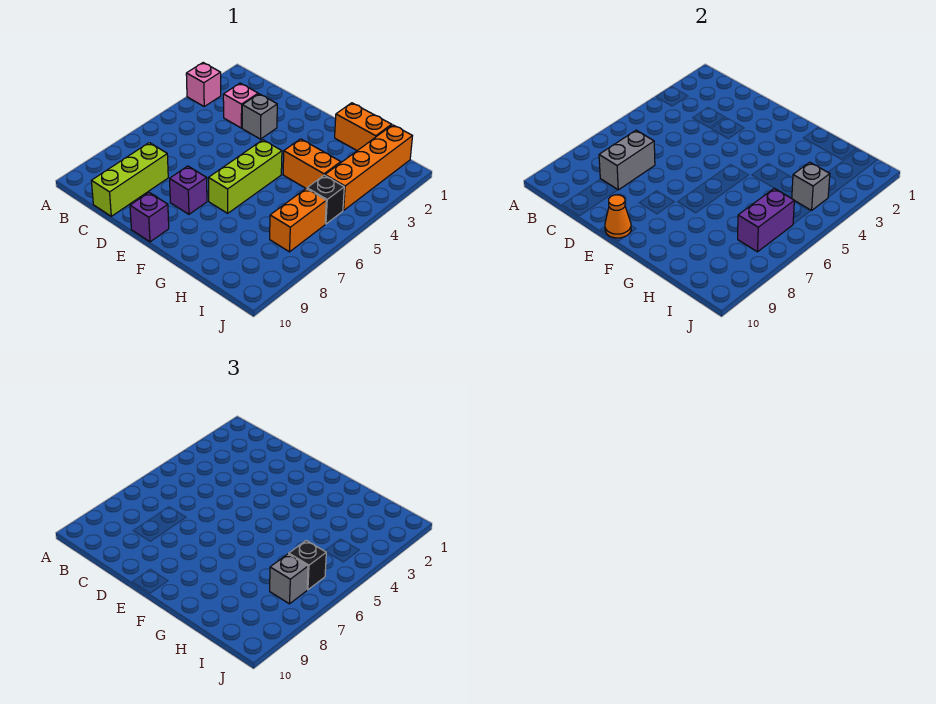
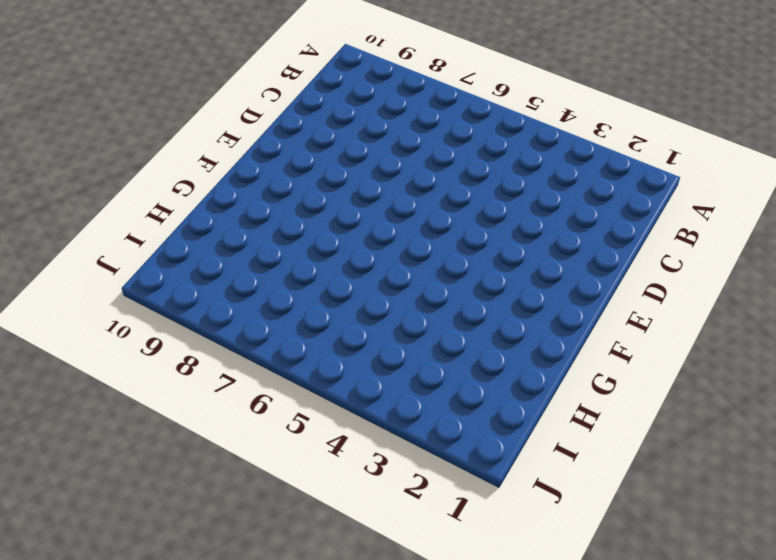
none -> pink 1x1 brick [186,63,221,106]
none -> pink 1x1 brick [223,83,258,128]
none -> lime 1x3 brick [92,143,168,216]

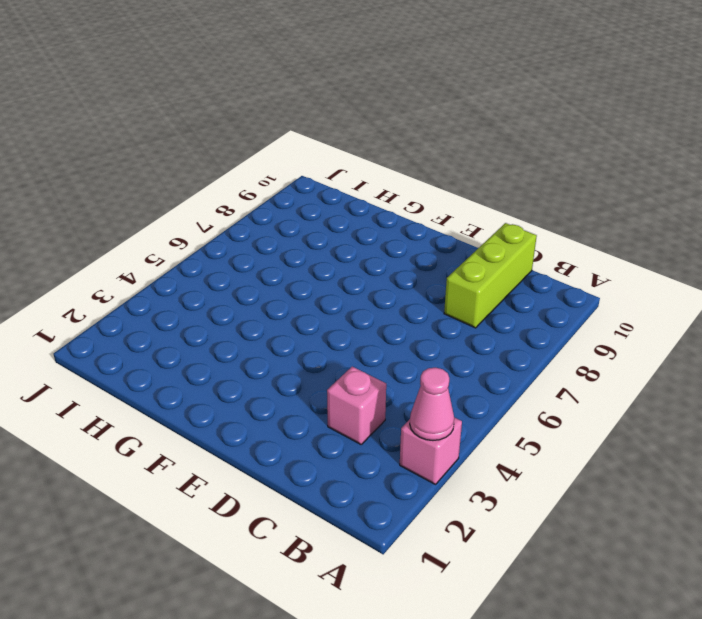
pink 1x1 cone [410,368,454,440] -> none
none -> grey 1x1 brick [242,94,277,139]
none -> purple 1x1 brick [170,166,207,214]
none -> purple 1x1 brick [130,193,169,242]

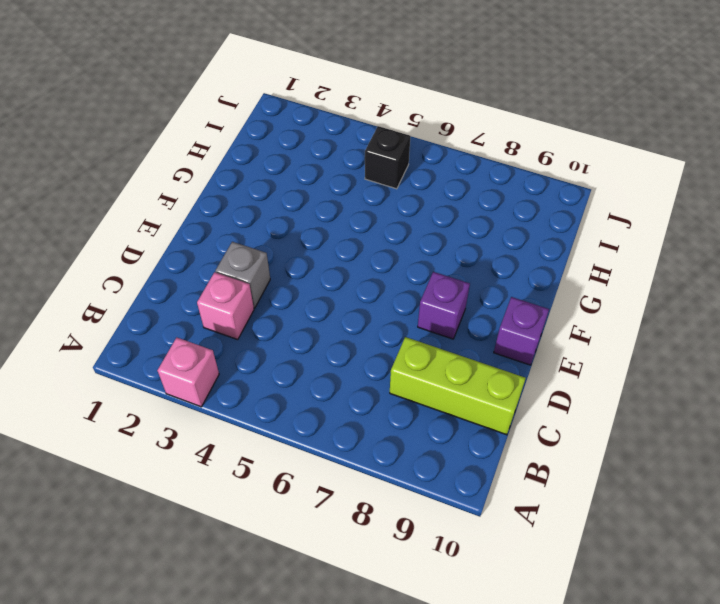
none -> lime 1x3 brick [208,140,282,213]
none -> orange 1x2 brick [335,103,392,151]
none -> orange 1x2 brick [283,139,341,189]

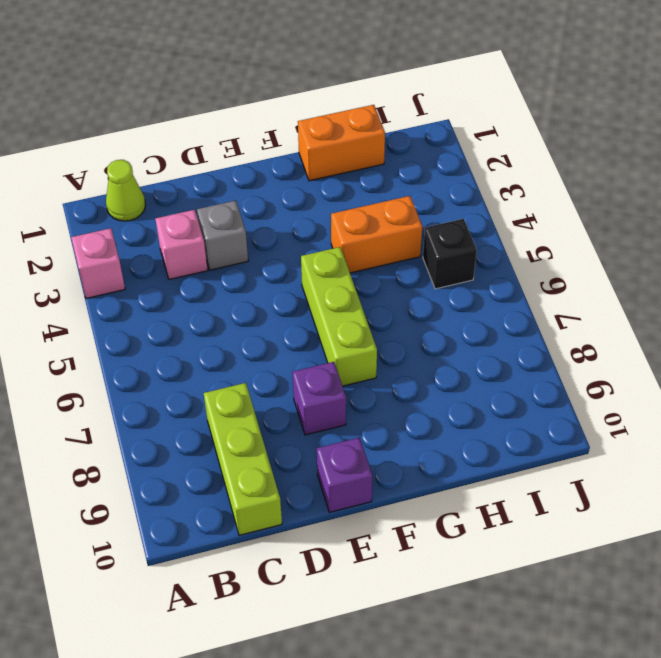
lime 1x1 cone [106,160,145,221] -> none
none -> orange 1x4 brick [325,125,412,210]
none -> orange 1x2 brick [270,189,326,252]
none -> grey 1x2 brick [599,130,655,190]

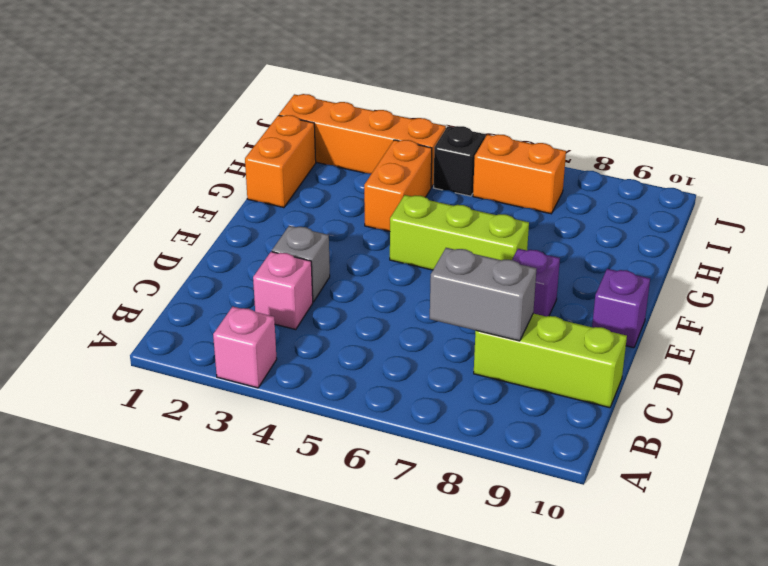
none -> orange 1x1 cone [605,195,631,238]
none -> grey 1x1 brick [792,162,830,210]
none -> purple 1x2 brick [738,188,794,252]

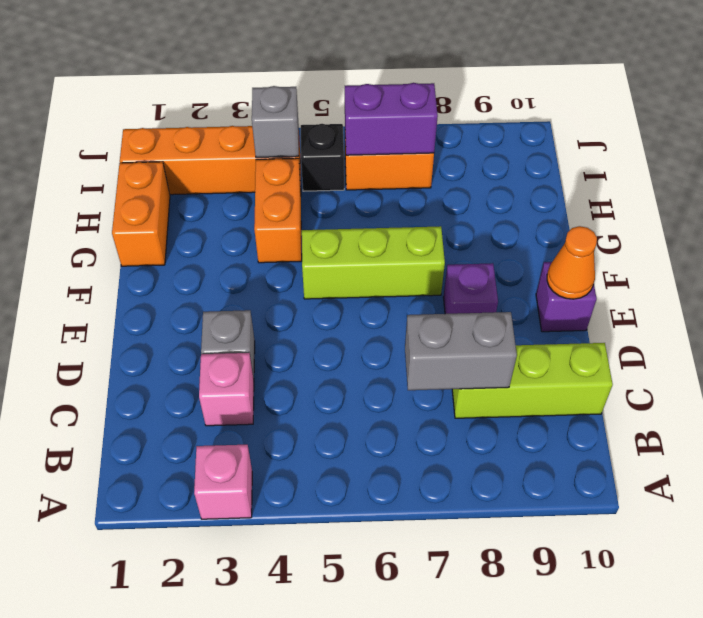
none -> black 1x1 brick [289,541,326,590]
none -> grey 1x1 brick [270,554,308,604]

